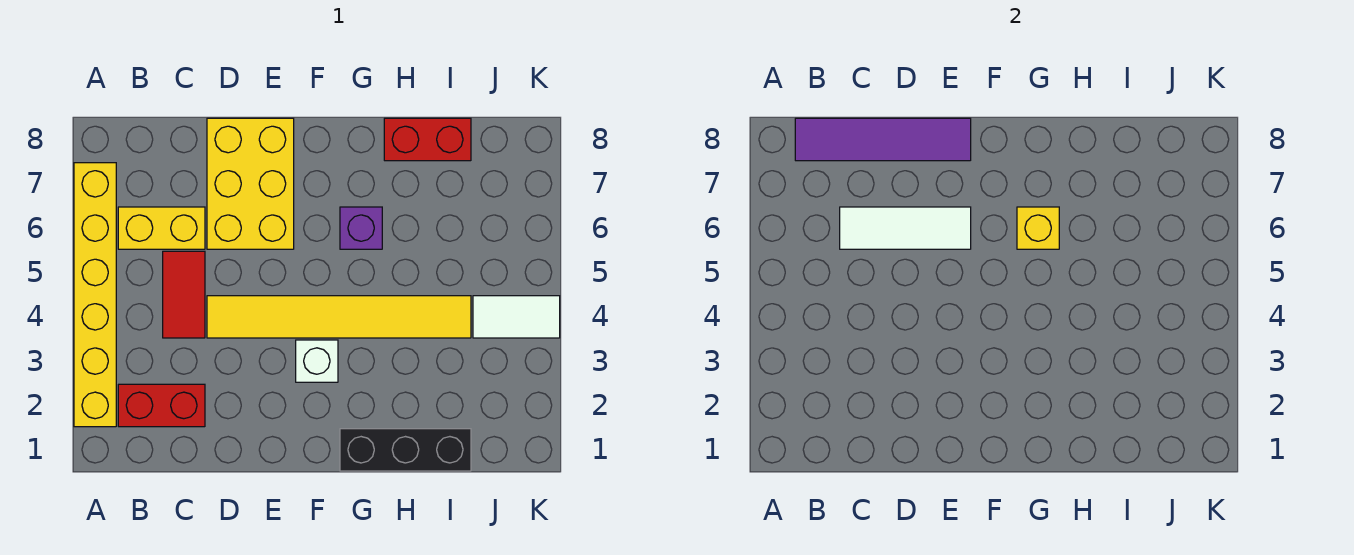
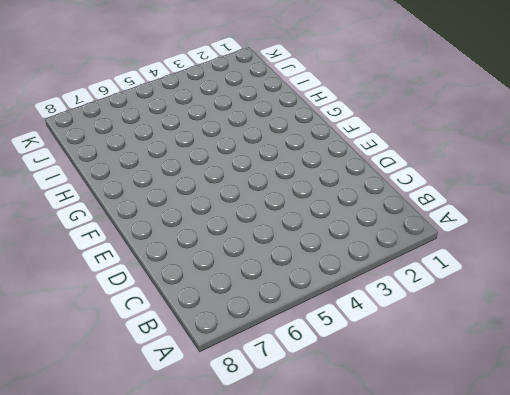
none -> yellow 1x6 brick [74,163,116,427]
none -> red 1x2 brick [118,384,205,427]
none -> yellow 1x2 brick [118,207,205,249]

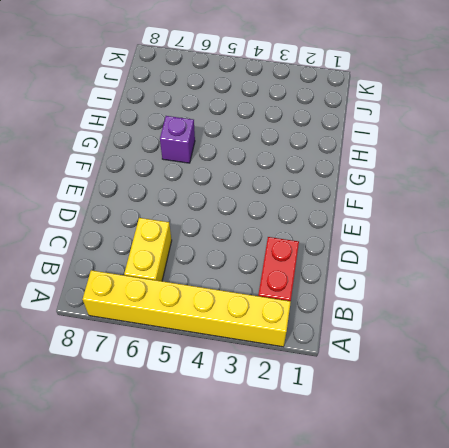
none -> red 1x2 tile [163,251,205,338]
none -> yellow 1x6 tile [207,296,471,338]
none -> yellow 2x3 brick [207,118,294,249]

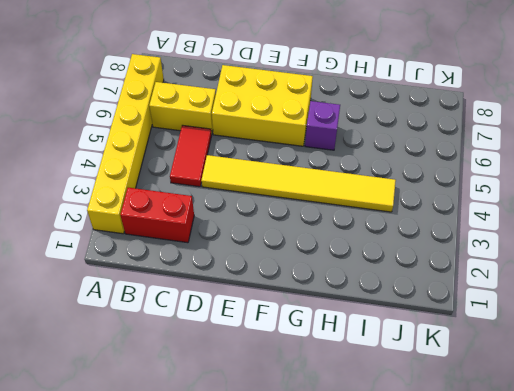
yellow 2x3 brick [212,65,313,146] -> yellow 2x3 brick turned to [207,118,294,249]
none -> white 1x1 brick [296,340,338,382]
none -> black 1x3 brick [340,429,471,471]
none -> red 1x2 brick [384,118,471,161]

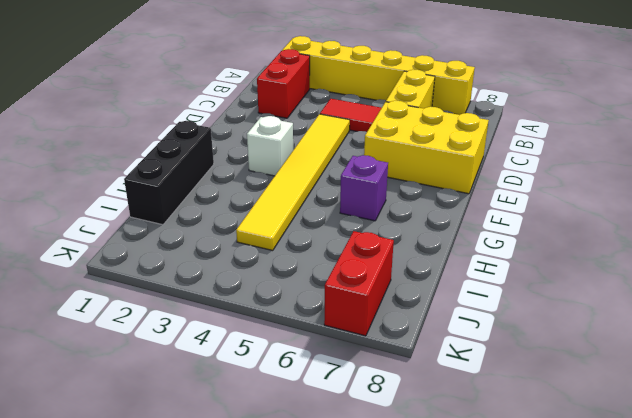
red 1x2 brick [324,231,394,336] -> red 1x2 brick moved to [384,118,471,161]
none -> white 1x2 tile [473,296,560,338]
none -> purple 1x4 tile [795,118,971,161]
none -> white 1x3 tile [840,207,971,249]

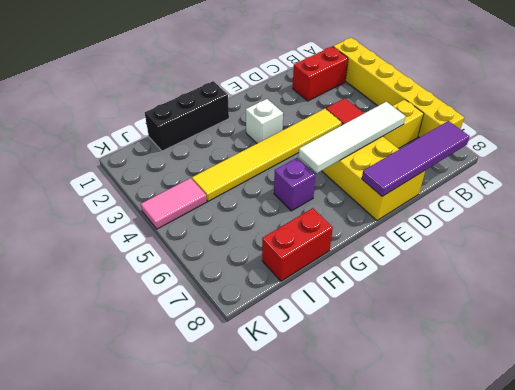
white 1x4 tile [299,102,406,173] -> white 1x3 tile [840,207,971,249]
pink 1x2 tile [141,178,207,229] -> white 1x2 tile [473,296,560,338]
none -> yellow 1x1 brick [1017,207,1059,249]

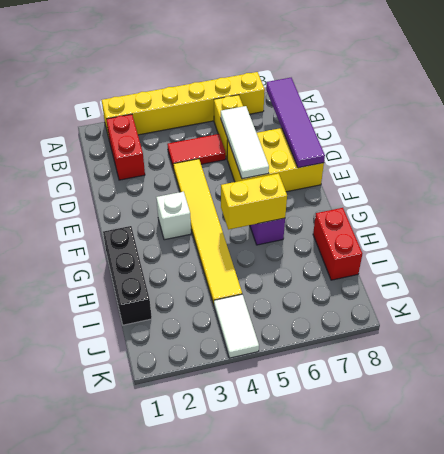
yellow 1x2 brick [221,174,287,230] -> yellow 1x1 brick [1017,207,1059,249]

